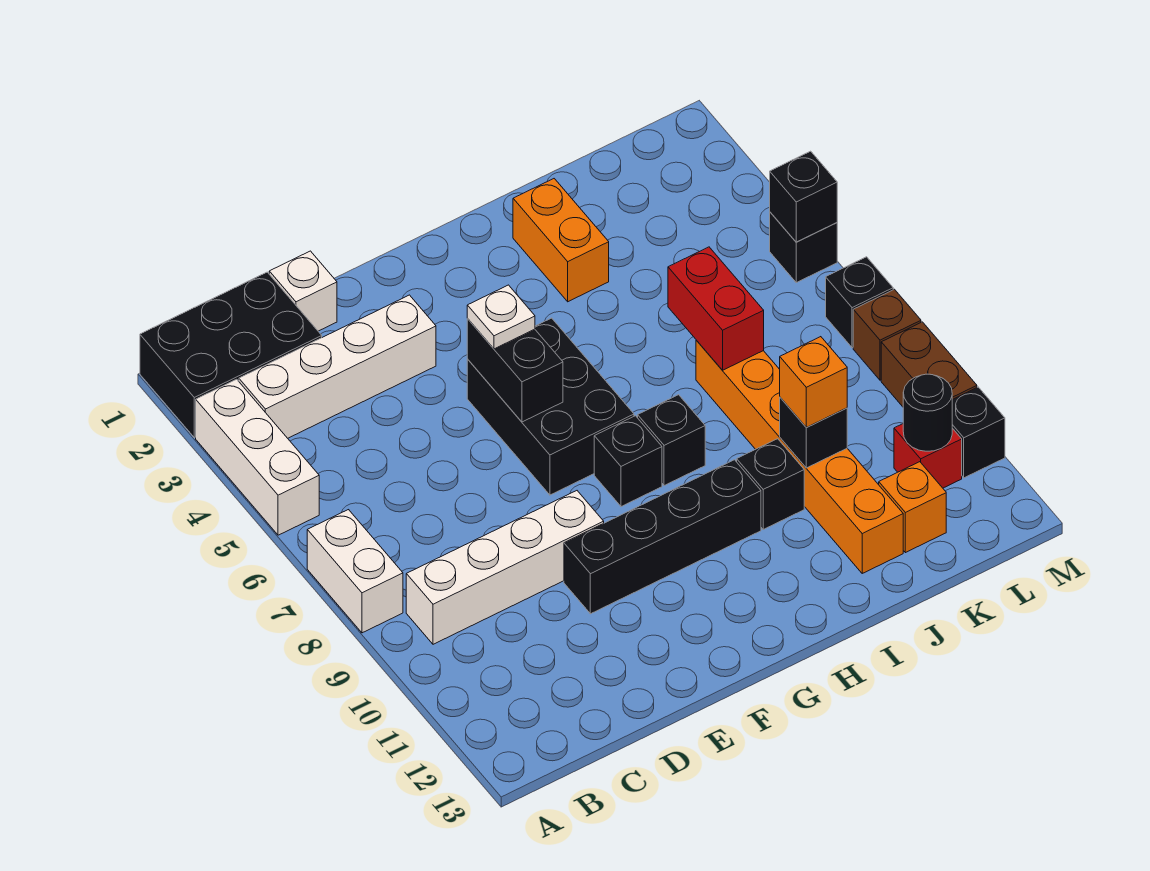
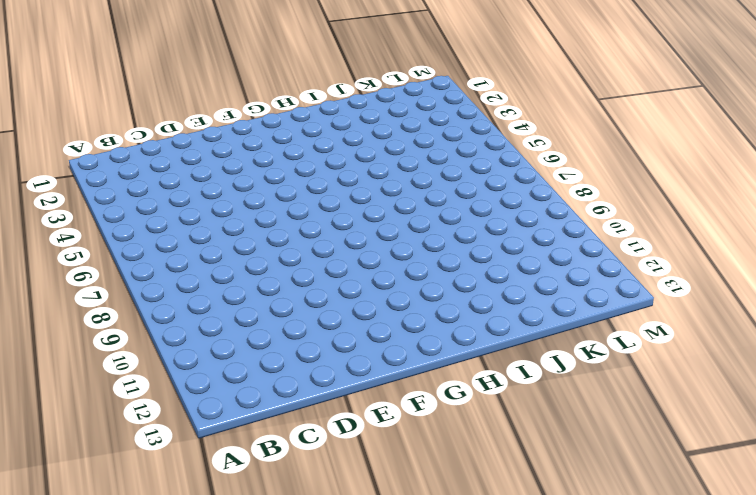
none -> black 2x3 brick [140,272,322,438]
none -> white 1x3 brick [196,379,319,535]
none -> white 1x2 brick [307,510,403,633]

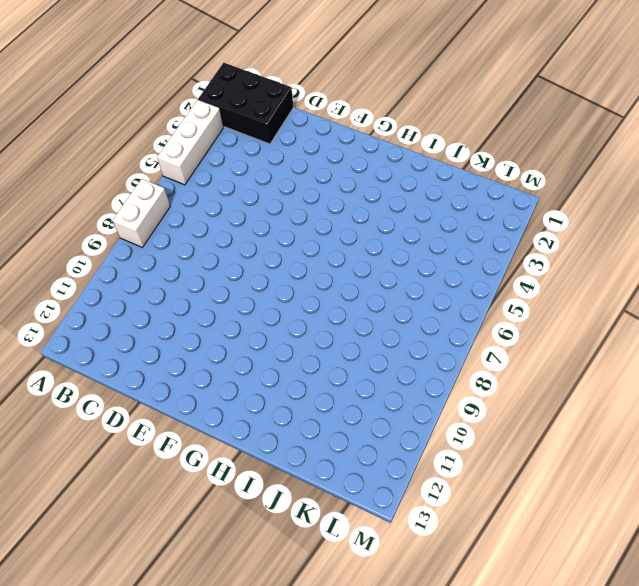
none -> white 1x4 brick [239,295,436,438]
none -> white 1x4 brick [406,491,604,644]
none -> white 1x1 brick [269,251,337,331]

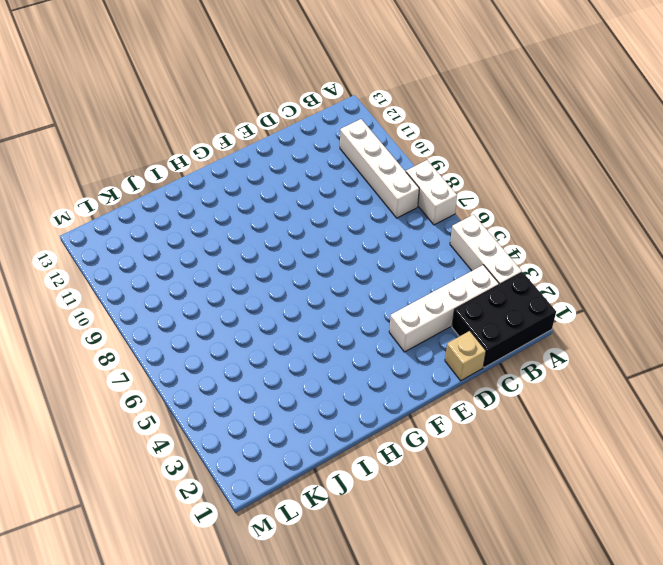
white 1x4 brick [340,119,419,218] -> white 1x4 brick turned to [406,491,604,644]
tan 1x1 brick [445,331,486,381] -> white 1x1 brick [269,251,337,331]
none -> black 1x4 brick [564,460,761,614]
none -> black 2x3 brick [467,318,634,495]
none -> black 1x1 brick [594,416,662,507]

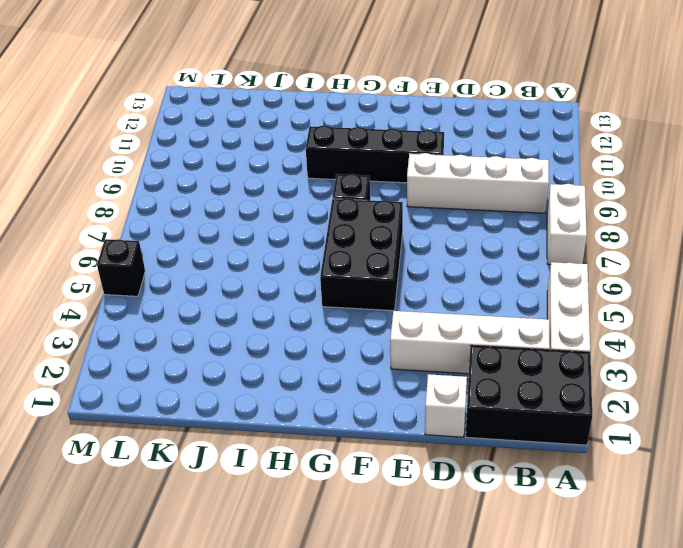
none -> black 1x1 brick [638,395,705,486]
none -> orange 1x2 brick [513,179,609,302]
none -> black 1x1 brick [737,439,804,529]

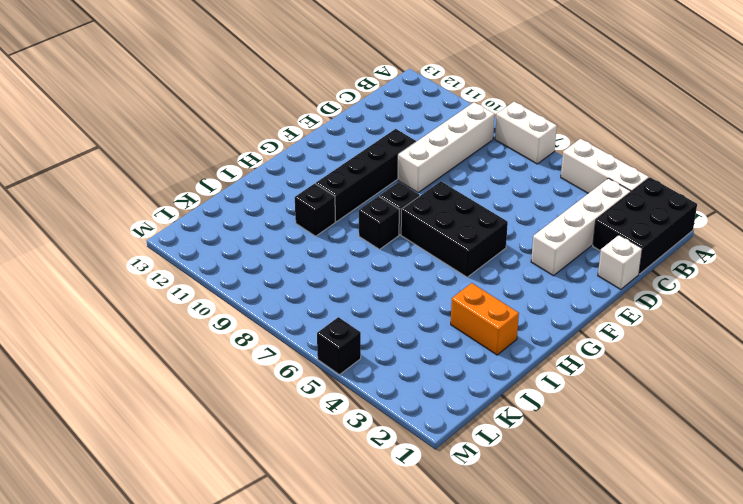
none -> orange 1x6 brick [696,340,903,573]
none -> orange 1x1 brick [879,462,946,553]
none -> red 1x1 brick [894,424,962,488]

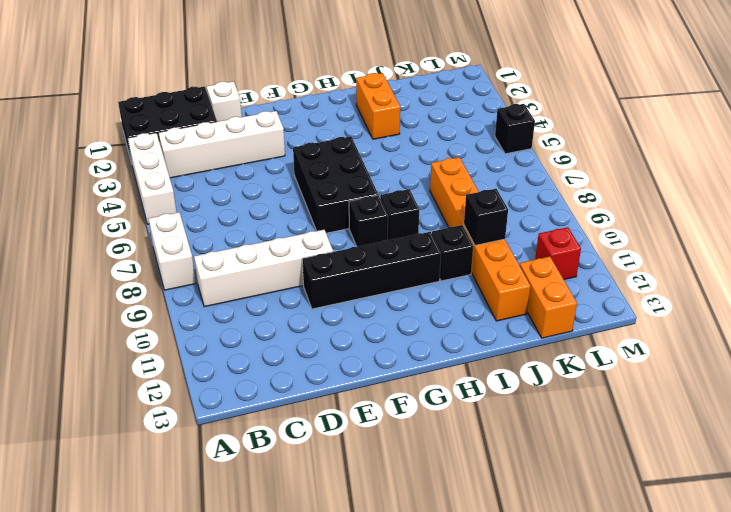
orange 1x2 brick [519,256,577,338] -> orange 1x1 brick [879,462,946,553]
none -> black 1x1 brick [826,257,893,348]
none -> brown 1x1 brick [853,289,921,380]
none -> brown 1x2 brick [881,322,977,407]

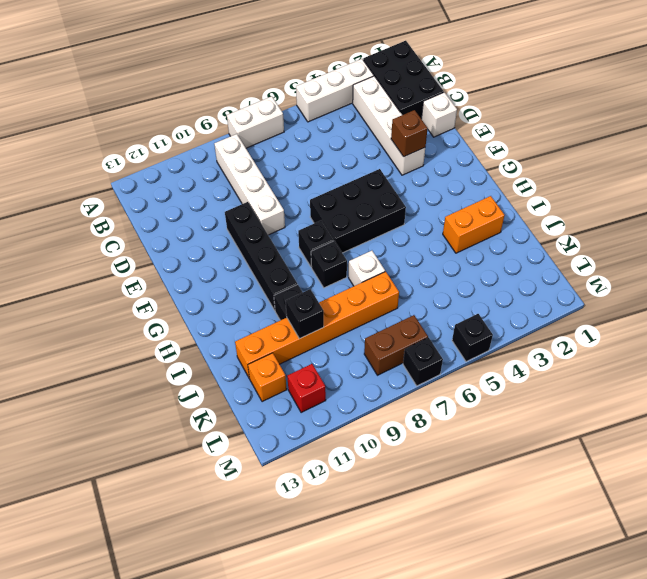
brown 1x1 brick [391,110,428,157] -> brown 1x1 brick moved to [853,289,921,380]
white 1x1 brick [348,251,385,286] -> none
brown 1x2 brick [364,315,428,375] -> brown 1x2 brick moved to [881,322,977,407]
none -> black 1x1 brick [952,387,1005,478]
none -> black 1x2 brick [467,319,563,422]
none -> red 1x2 brick [668,247,764,370]

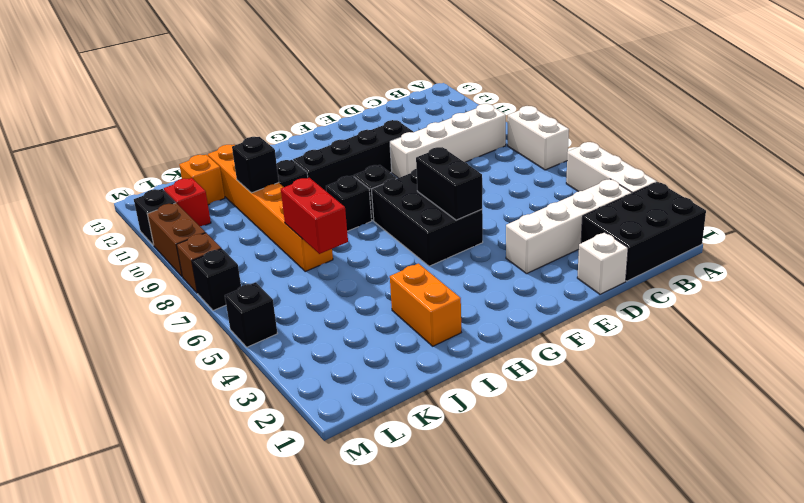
none -> black 1x1 round brick [903,374,952,451]
none -> black 1x1 brick [770,151,837,242]
none -> white 1x1 plate [467,285,535,349]

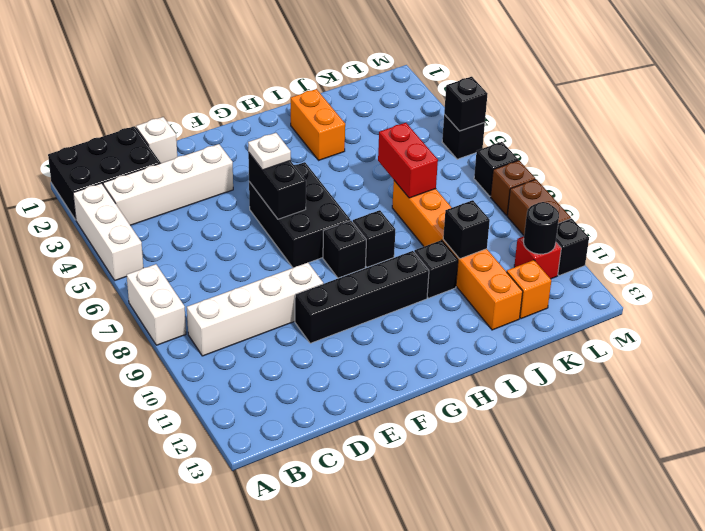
none -> orange 1x1 brick [780,337,847,428]

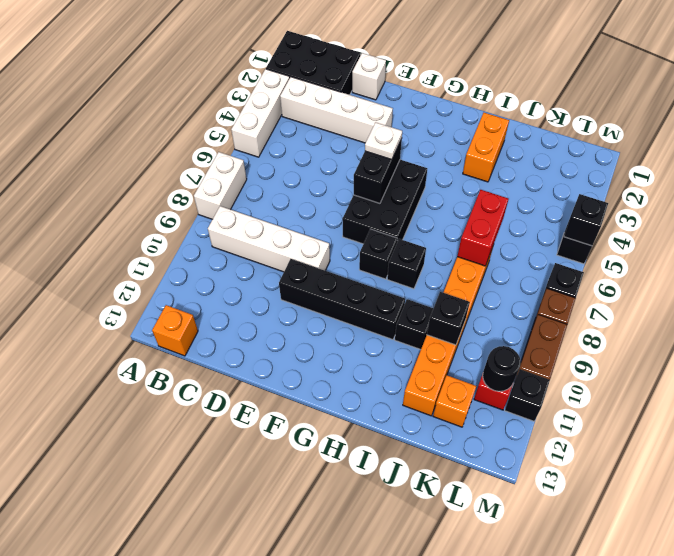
orange 1x1 brick [152,305,198,356] -> orange 1x1 brick moved to [780,337,847,428]

